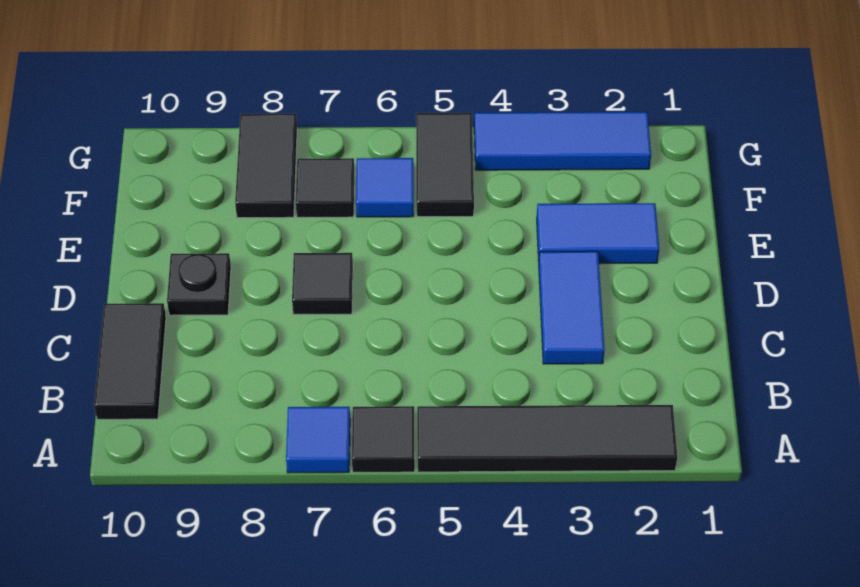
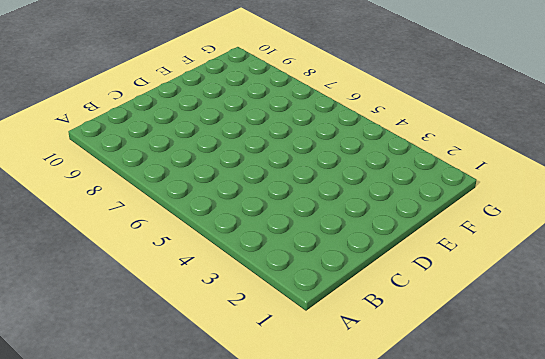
none -> black 1x4 tile [417,405,677,472]
none -> black 1x1 tile [352,406,415,472]
none -> blue 1x1 tile [286,407,350,473]

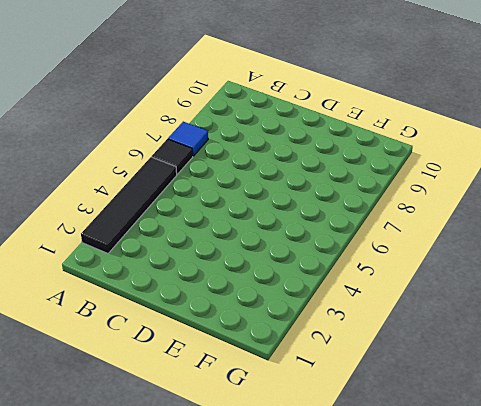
none -> black 1x2 tile [94,303,166,419]
none -> blue 1x2 tile [539,251,605,364]
none -> black 1x1 tile [292,253,353,315]

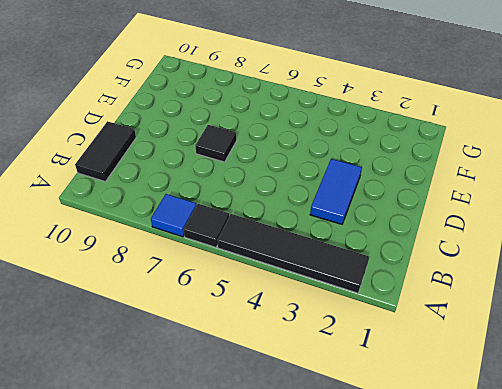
none -> black 1x1 plate [167,253,231,315]
none -> blue 1x2 tile [537,203,659,264]
none -> black 1x2 tile [416,113,474,217]

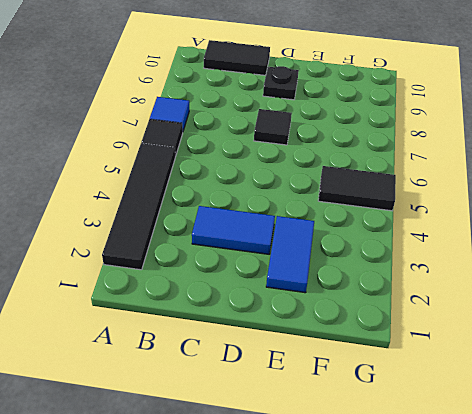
none -> blue 1x1 tile [356,158,414,217]
none -> black 1x1 tile [296,158,355,217]
none -> black 1x2 tile [235,114,297,218]

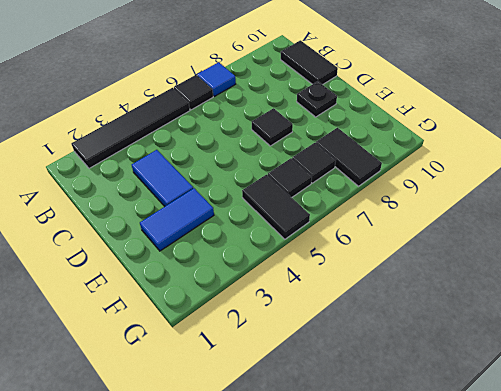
black 1x1 tile [268,158,312,197] -> blue 1x1 tile [356,158,414,217]
none -> blue 1x3 tile [474,112,651,170]

